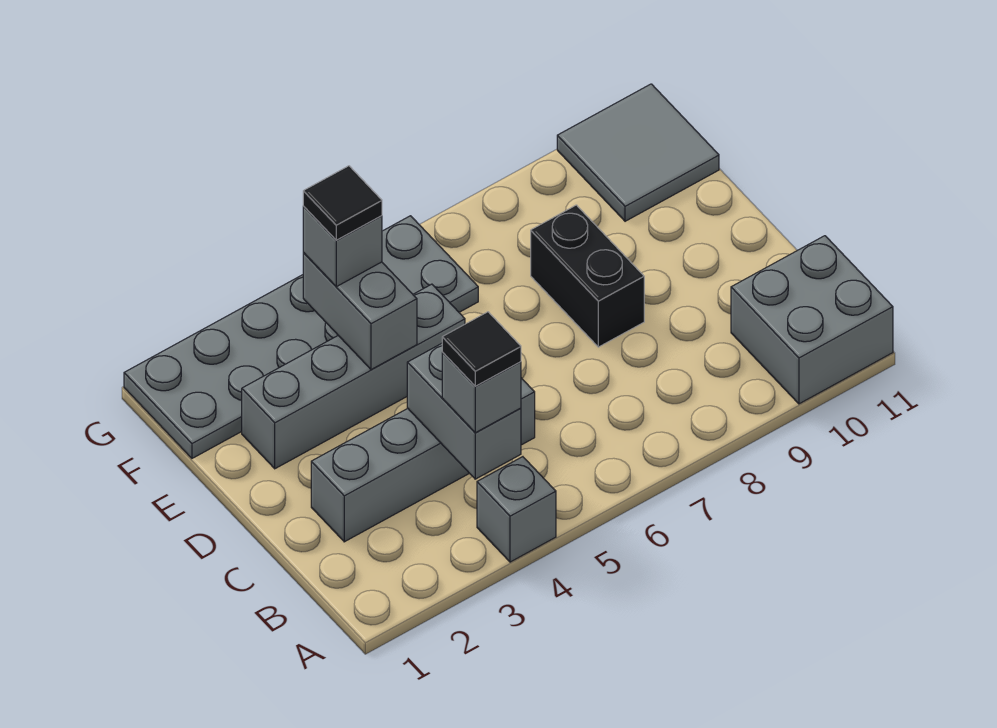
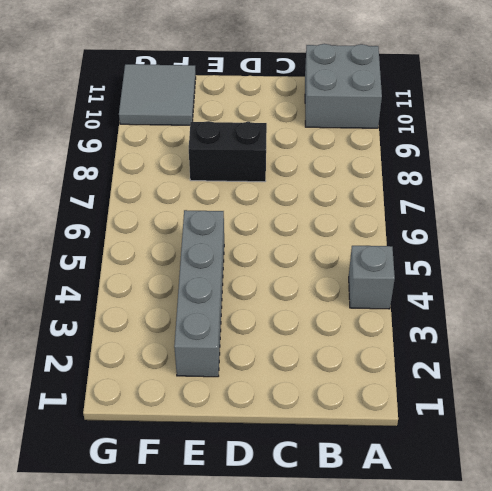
none -> grey 1x4 brick [311,378,535,542]
none -> grey 2x6 plate [124,216,478,458]
none -> grey 1x2 brick [407,343,521,479]

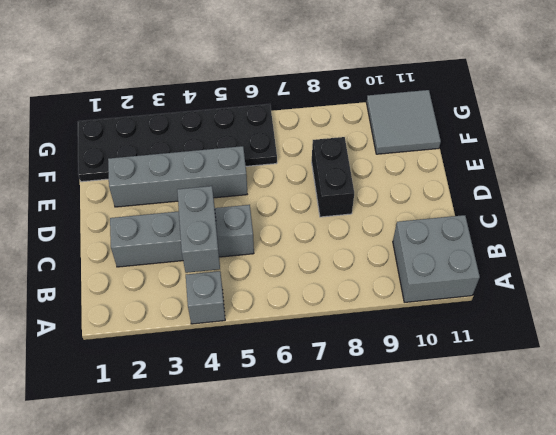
black 2x6 plate [78,104,277,182] -> grey 2x6 plate [124,216,478,458]
none -> grey 1x2 brick [303,252,417,370]
none -> grey 1x1 brick [442,352,521,433]
none -> grey 1x1 brick [303,206,382,287]

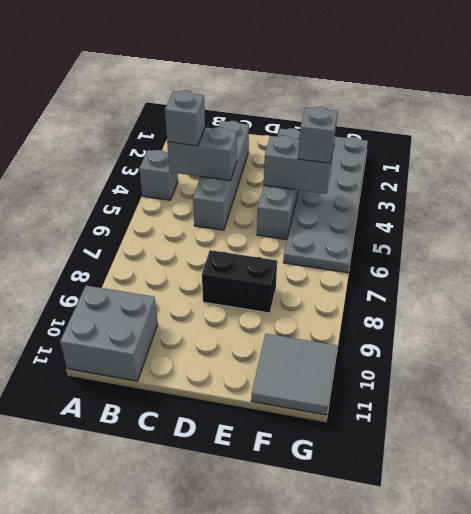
none -> black 1x1 tile [442,312,521,386]
none -> black 1x1 tile [303,166,382,240]

